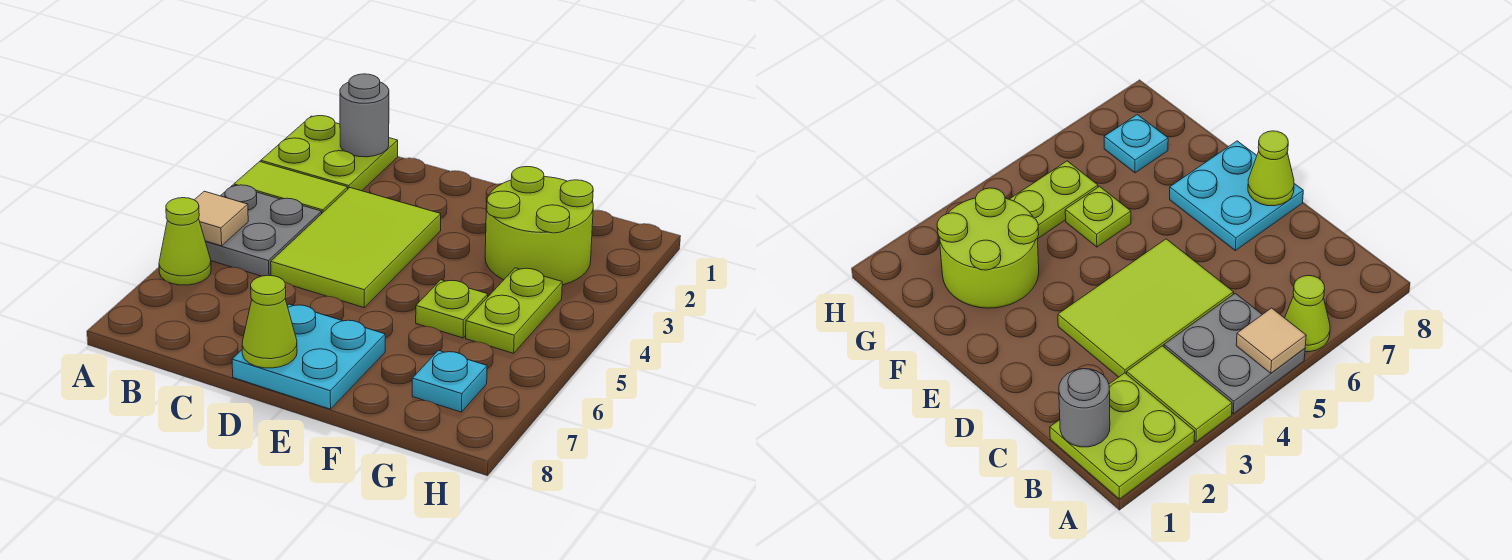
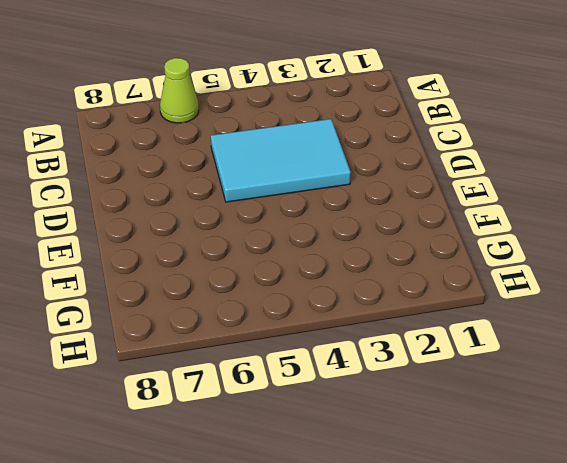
cyan 2x3 tile [211,119,351,202] -> lime 2x3 tile [271,188,441,308]
none -> lime 2x2 plate [261,116,398,191]
none -> lime 1x2 tile [234,162,348,213]
none -> grey 2x2 plate [205,185,322,276]

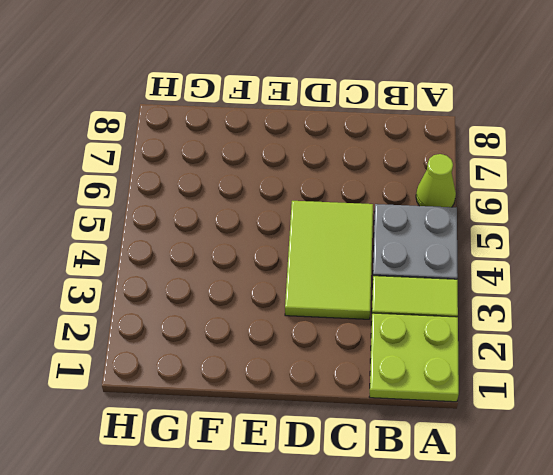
none -> cyan 2x2 plate [232,304,385,409]
none -> lime 2x2 round brick [485,167,593,285]
none -> lime 1x1 plate [416,280,488,338]

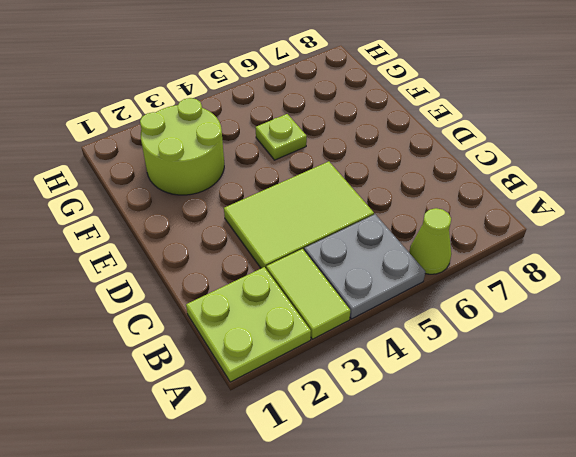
none -> cyan 2x2 plate [232,304,385,409]
none -> lime 1x2 plate [466,268,562,353]
none -> cyan 1x1 plate [412,351,487,412]

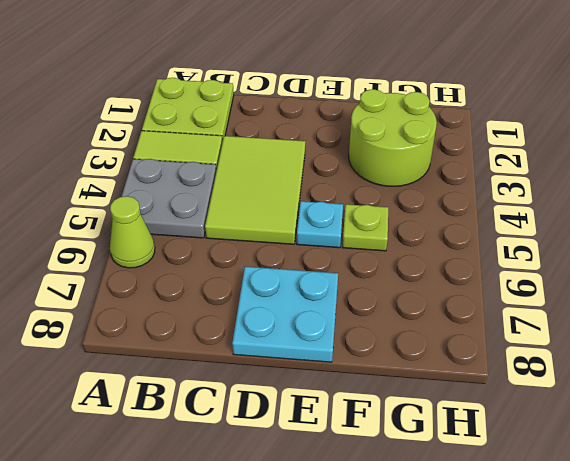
cyan 1x1 plate [297,201,343,248] -> cyan 1x1 plate moved to [412,351,487,412]
none -> lime 1x2 plate [466,268,562,353]
none -> tan 1x1 tile [195,191,248,246]
none -> grey 1x1 round brick [340,74,389,157]

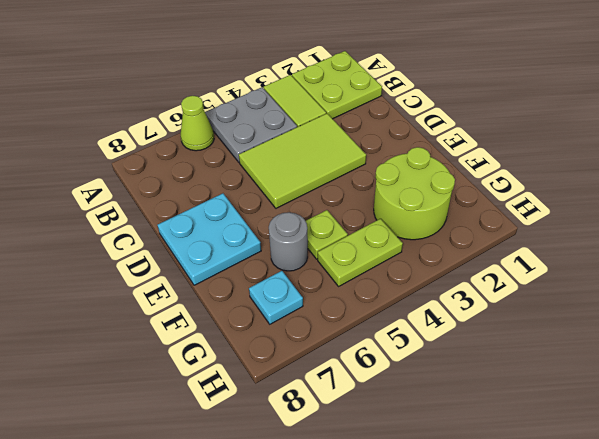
grey 1x1 round brick [269,212,308,271] -> grey 1x1 round brick moved to [340,74,389,157]
none -> tan 1x1 tile [195,191,248,246]
none -> lime 1x1 cone [242,275,297,368]

